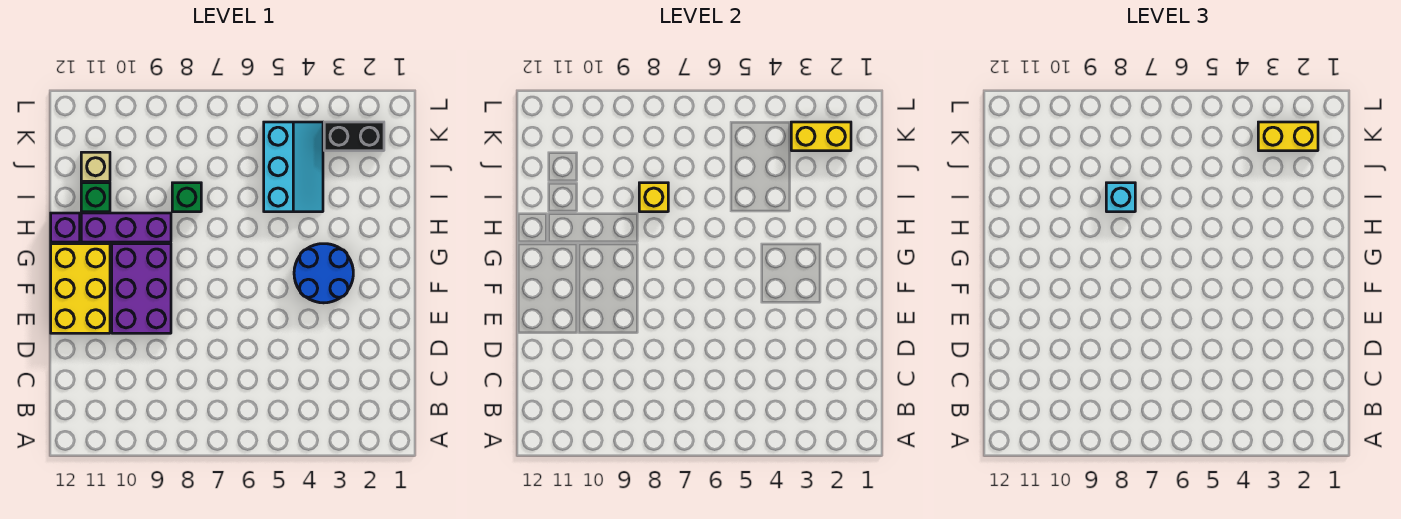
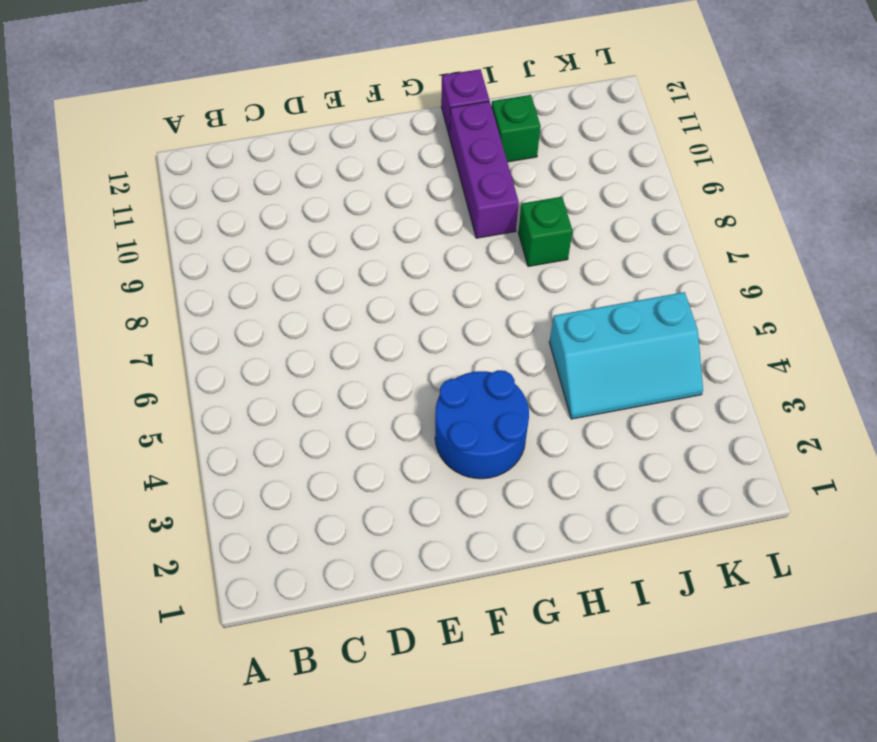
none -> purple 2x3 brick [112,244,171,333]
none -> yellow 2x3 brick [51,244,110,333]
none -> tan 1x1 brick [81,152,110,181]

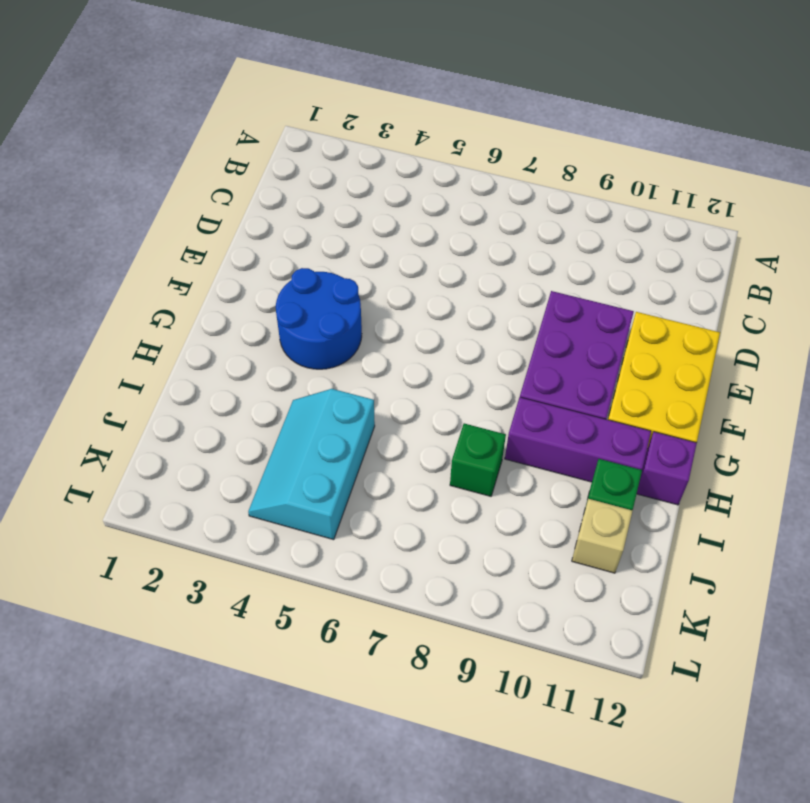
none -> black 1x2 brick [324,122,384,151]
none -> yellow 1x1 brick [639,183,668,212]
none -> yellow 1x2 brick [791,122,851,151]

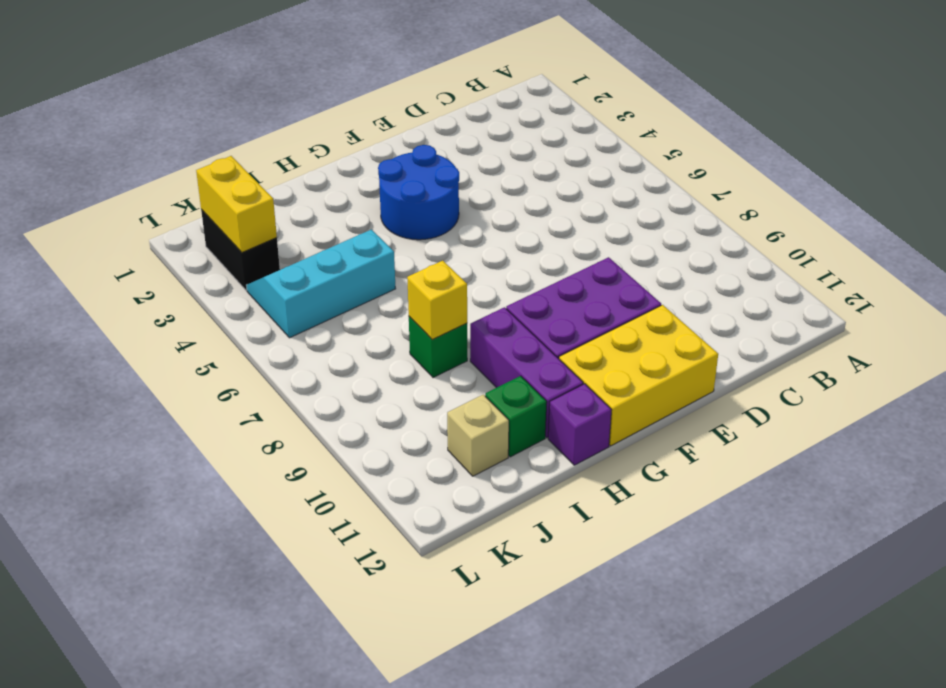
none -> cyan 1x1 brick [1106,183,1135,212]
none -> yellow 1x2 brick [1258,122,1318,151]

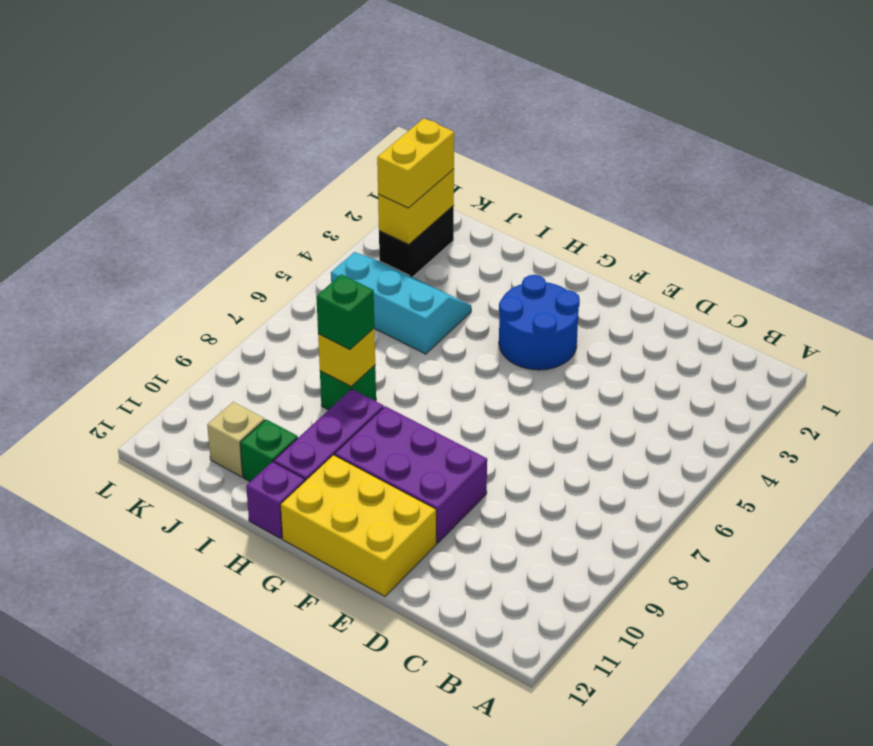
green 1x1 brick [316,274,374,350] -> cyan 1x1 brick [1106,183,1135,212]

